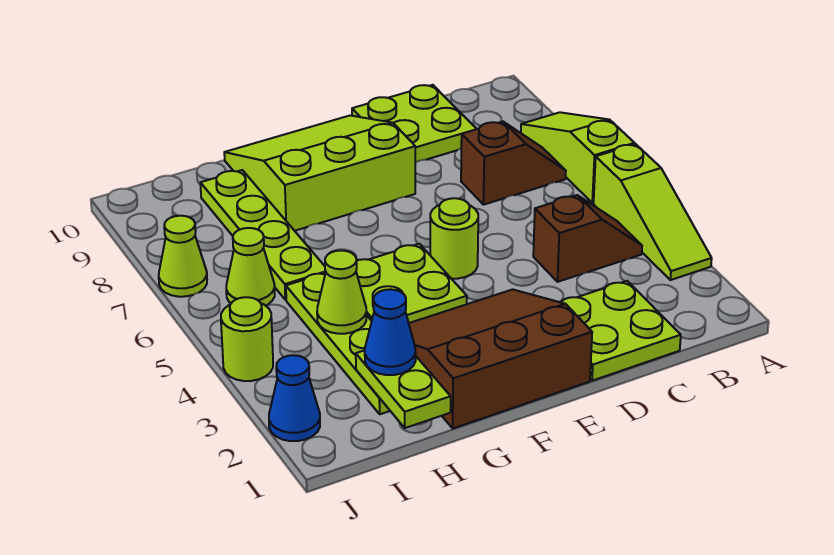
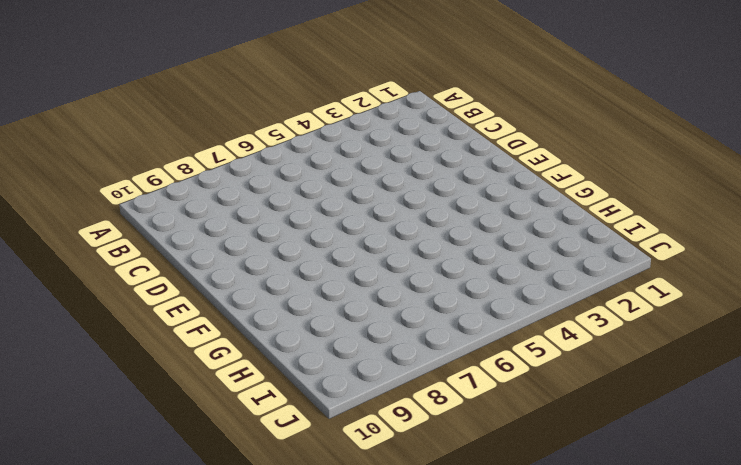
none -> lime 1x3 slope [594,144,712,280]
none -> lime 1x3 slope [521,112,635,203]
none -> brown 1x2 slope [533,195,642,282]

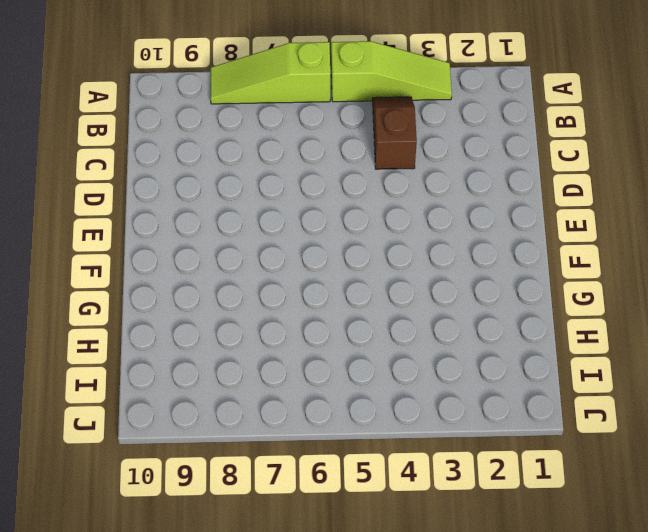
none -> brown 1x2 slope [461,122,566,205]
none -> lime 2x2 plate [561,281,681,381]
none -> lime 2x2 plate [352,85,476,163]

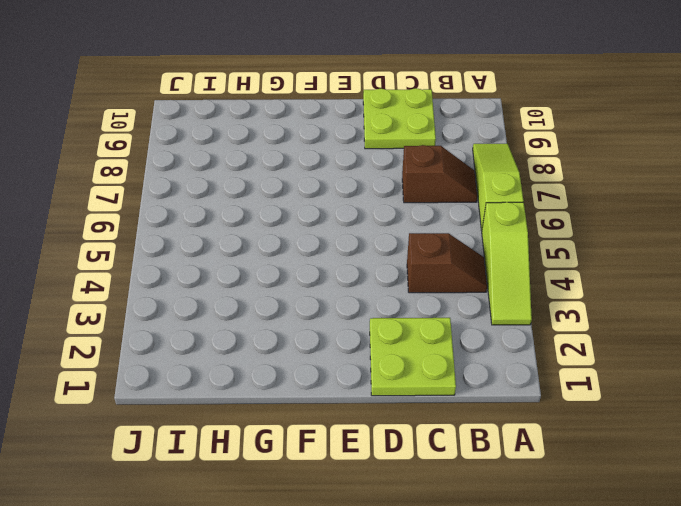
none -> brown 3x3 slope [409,289,592,428]
none -> lime 1x1 round brick [430,198,478,279]
none -> lime 3x3 slope [224,115,415,231]

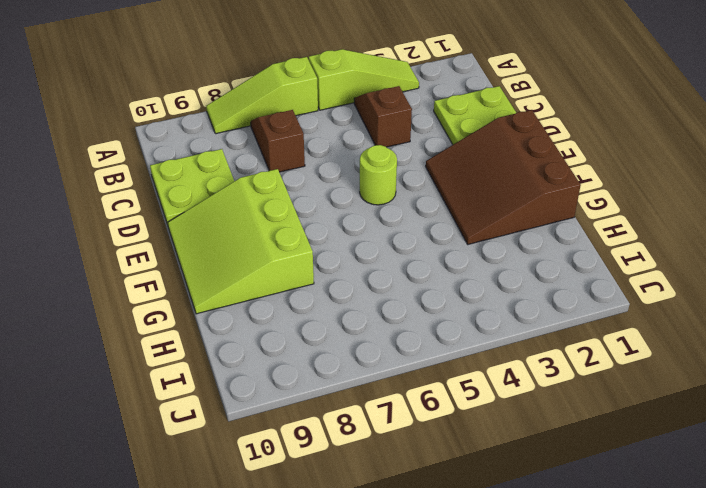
none -> lime 2x2 plate [356,244,467,323]
none -> lime 1x4 plate [286,273,390,414]
none -> lime 1x4 plate [200,170,326,300]

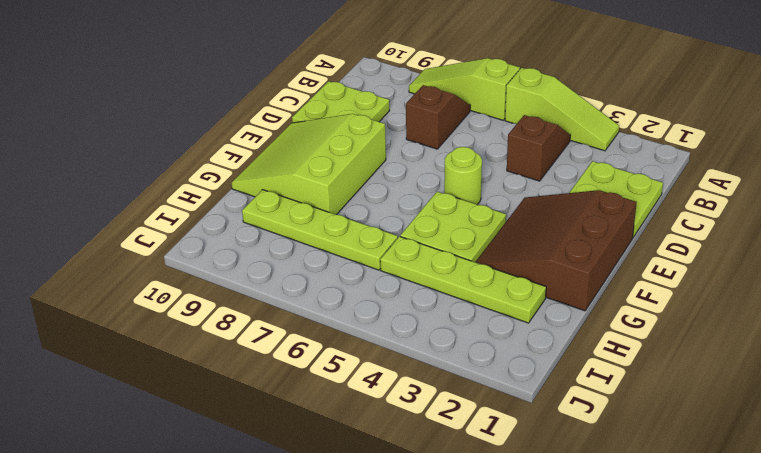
none -> lime 1x1 cone [226,228,275,306]
none -> blue 1x1 cone [269,355,320,441]
none -> lime 1x1 round brick [221,297,273,381]

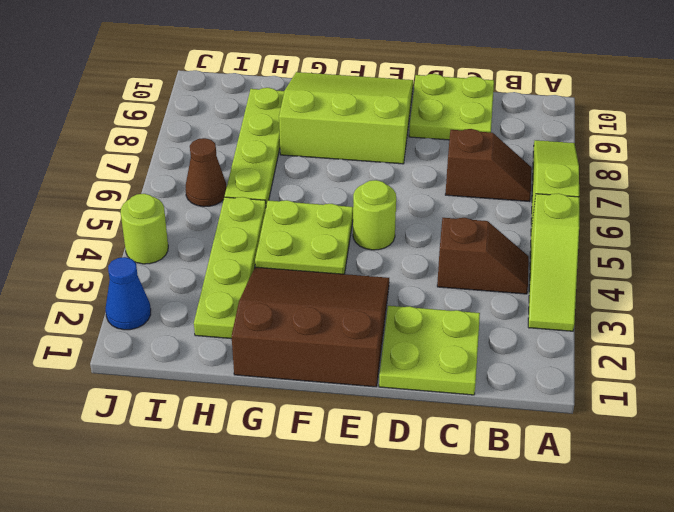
brown 1x1 cone [186,138,226,207] -> lime 1x1 cone [226,228,275,306]
none -> lime 1x1 cone [159,216,207,297]
none -> lime 1x2 plate [356,350,451,428]
none -> lime 1x1 cone [317,250,366,334]

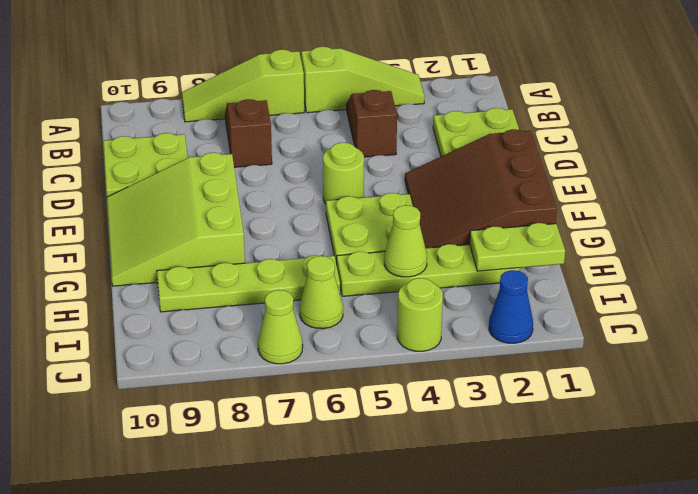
none -> blue 1x1 cone [365,289,416,375]

